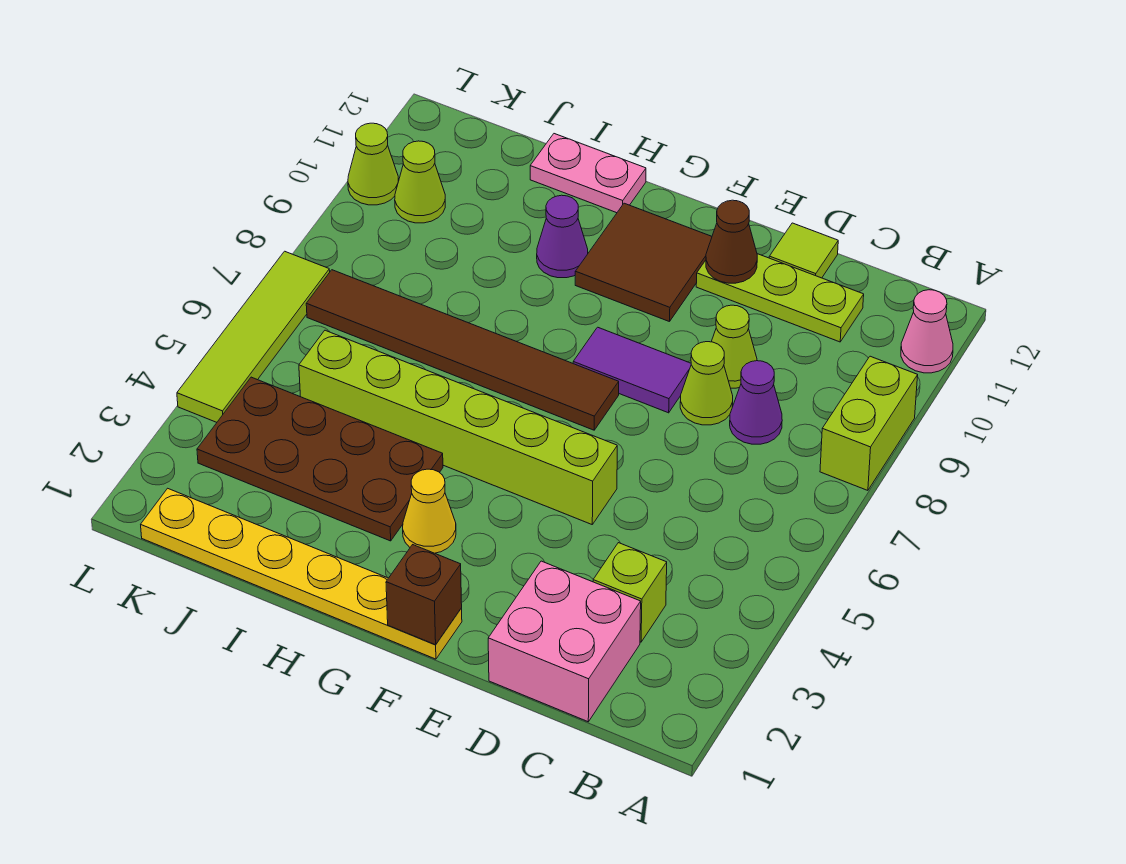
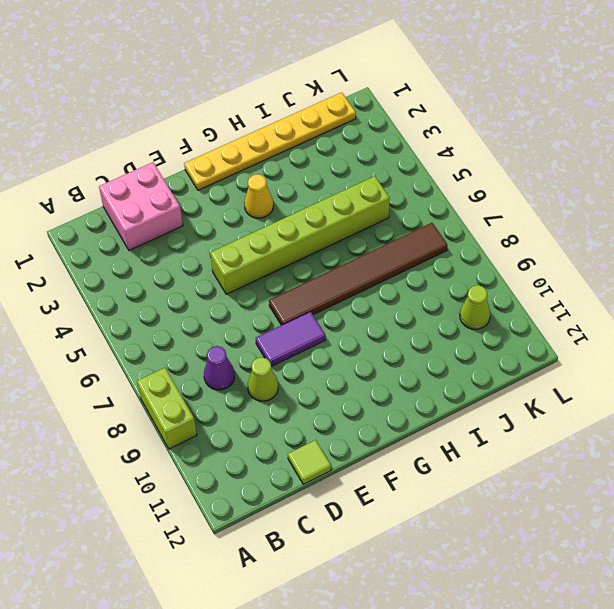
none -> pink 1x1 cone [901,290,953,373]
none -> lime 1x1 brick [593,543,667,642]
none -> lime 1x3 plate [696,254,864,342]

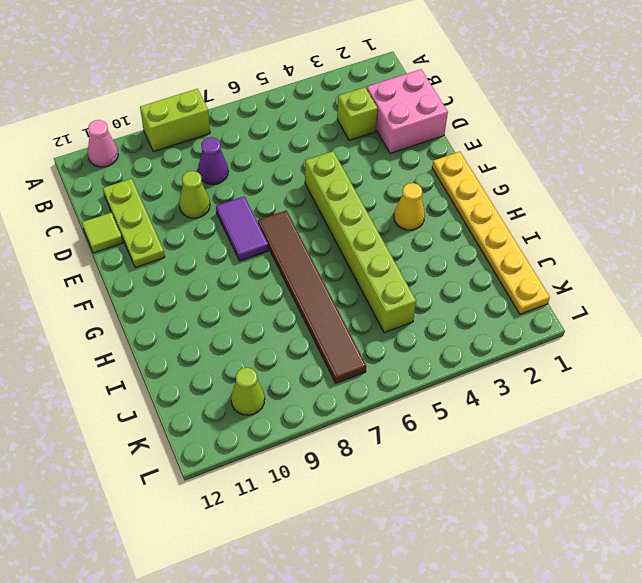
none -> lime 1x1 cone [680,342,733,425]
none -> brown 2x2 tile [575,203,712,322]
none -> brown 2x4 plate [197,377,443,541]

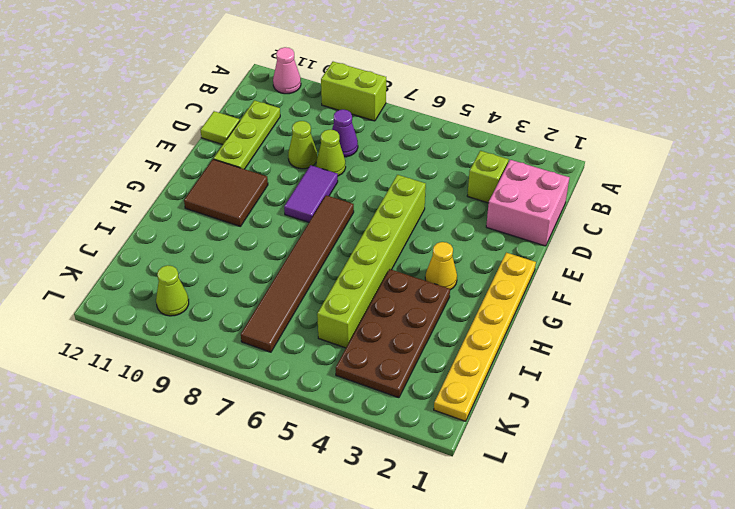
none -> purple 1x1 cone [537,195,588,278]
none -> pink 1x2 plate [530,134,646,213]
none -> lime 1x4 tile [177,251,330,422]

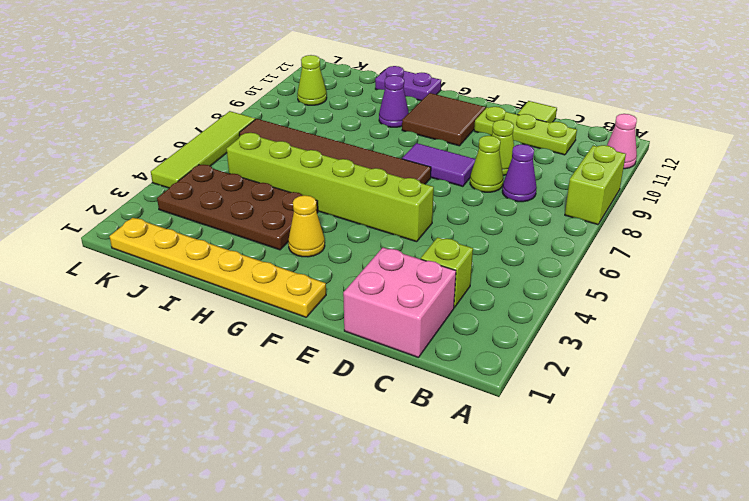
purple 1x2 plate [375,66,441,101] -> pink 1x2 plate [530,134,646,213]
none -> lime 1x1 cone [348,123,399,205]
none -> brown 1x1 cone [706,200,757,283]
none -> brown 1x1 brick [386,545,462,645]

